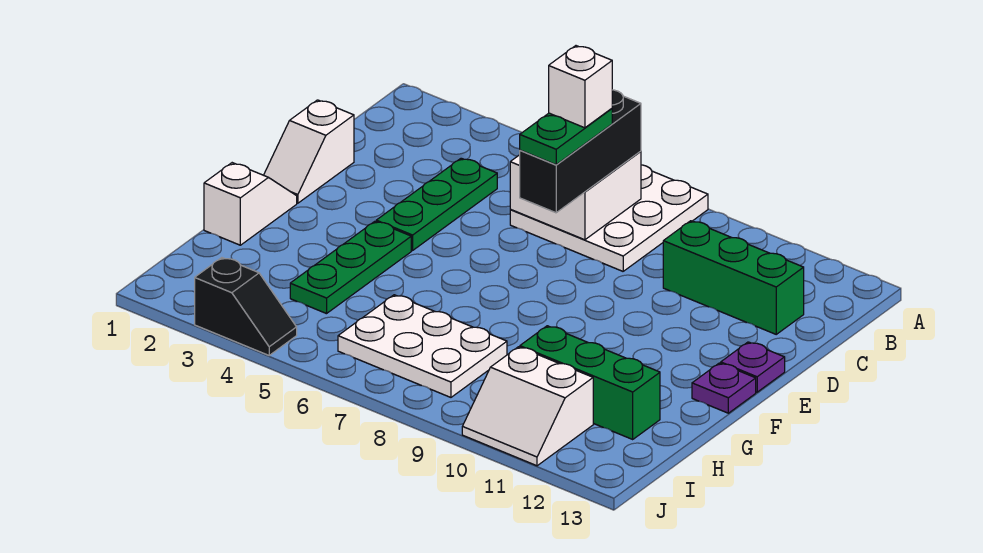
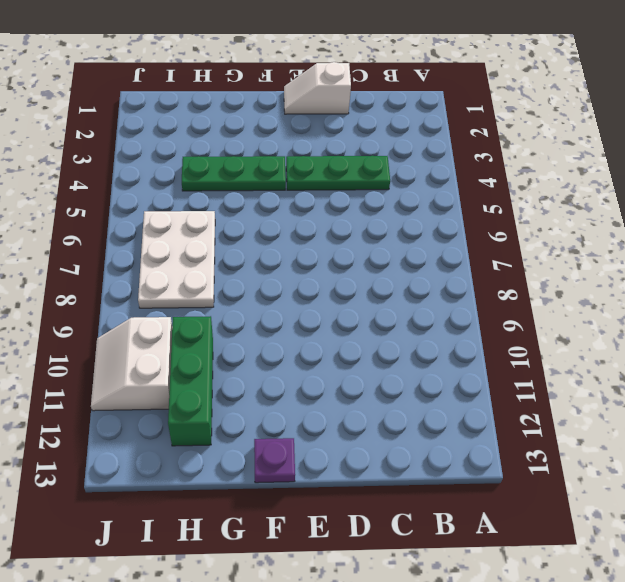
none -> white 3x3 plate [510,165,708,271]
none -> green 1x3 brick [663,221,804,334]
none -> purple 1x1 plate [721,342,785,392]

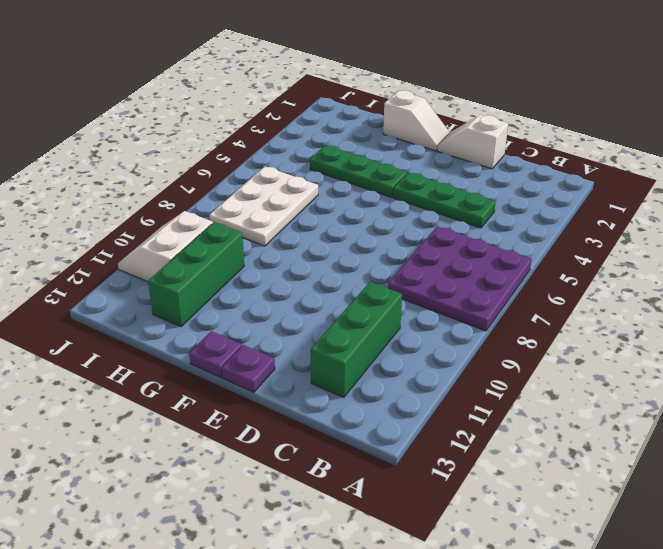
purple 3x3 plate [388,226,532,331] -> white 3x3 plate [510,165,708,271]
none -> black 1x2 slope [195,258,297,355]
none -> white 2x2 brick [510,151,641,240]
none -> black 1x3 brick [520,90,641,213]

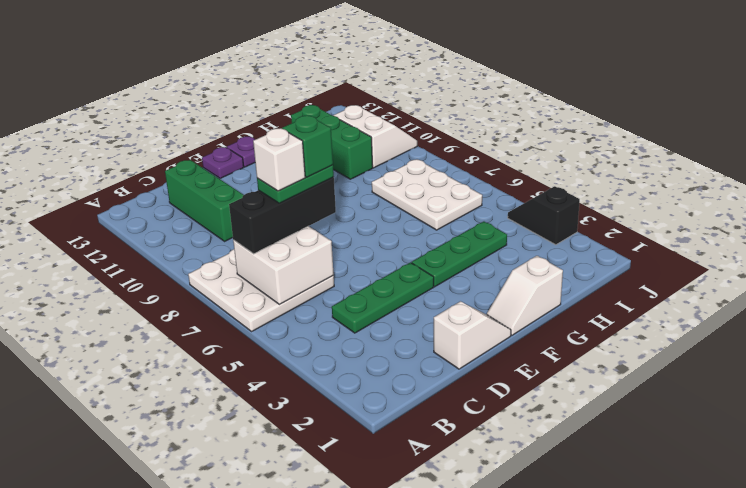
green 1x1 brick [282,116,333,177] -> none

